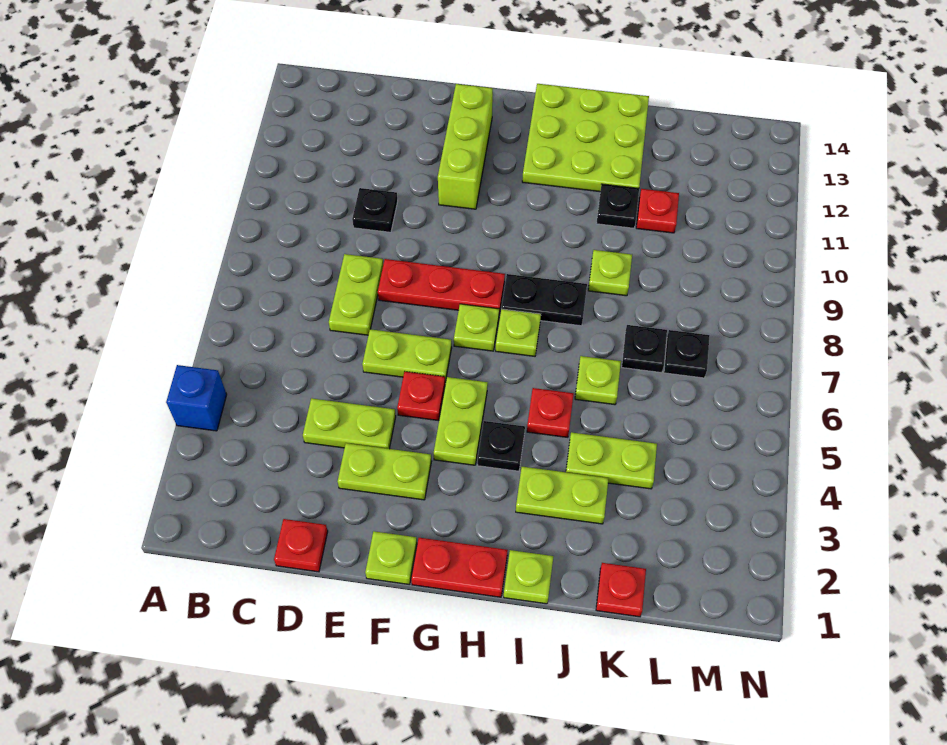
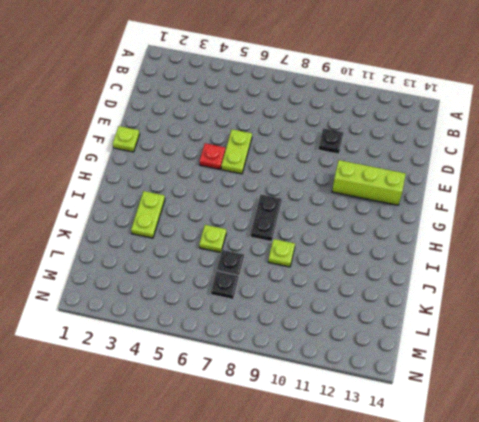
none -> blue 1x1 brick [166,365,227,431]
none -> red 1x1 plate [274,519,328,572]
none -> lime 1x2 plate [303,398,396,449]

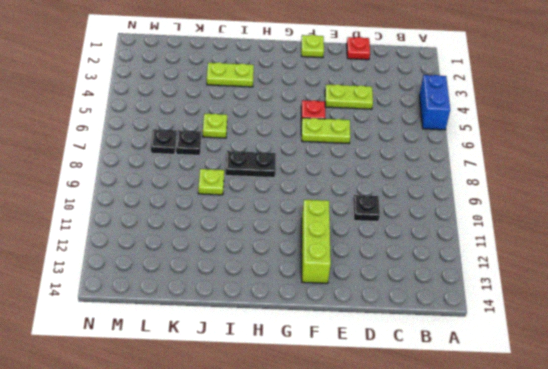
blue 1x2 brick [419,75,450,130] -> blue 1x1 brick [166,365,227,431]
none -> lime 1x2 plate [329,254,383,335]
none -> lime 1x2 plate [338,443,432,500]
none -> red 1x3 plate [378,259,505,314]

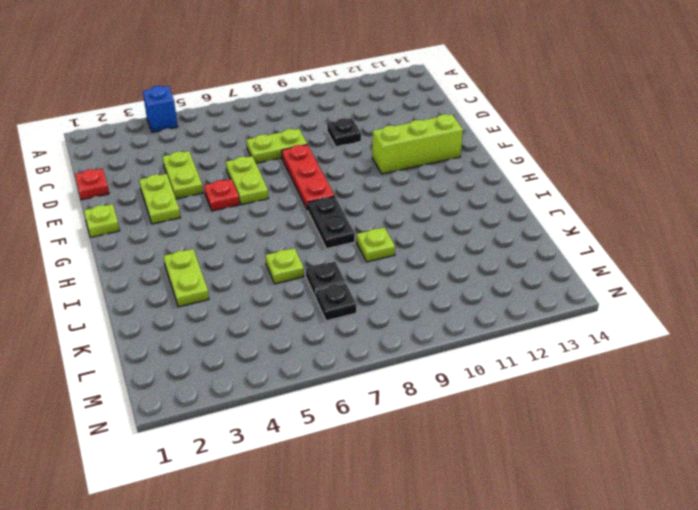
none -> red 1x2 plate [411,538,508,597]
none -> lime 1x2 plate [434,377,488,465]
none -> lime 1x1 plate [454,304,499,351]

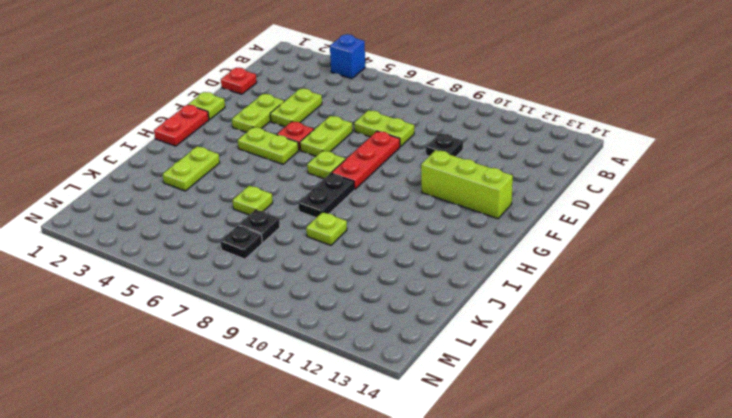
none -> black 1x1 plate [478,421,525,471]
none -> lime 1x1 plate [496,309,541,356]
none -> lime 3x3 plate [522,84,649,192]

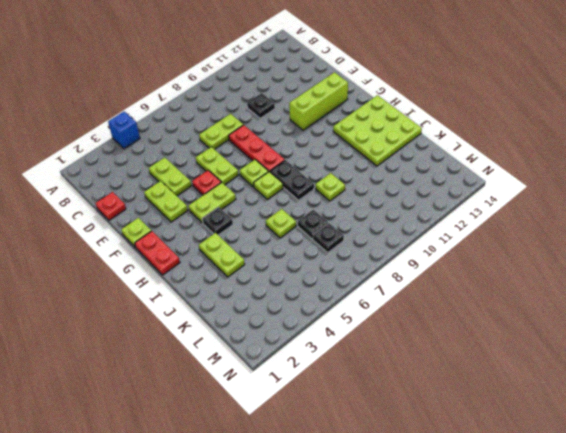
none -> lime 1x1 plate [504,550,553,604]
none -> red 1x1 plate [527,388,574,437]
none -> lime 1x2 plate [566,432,657,489]

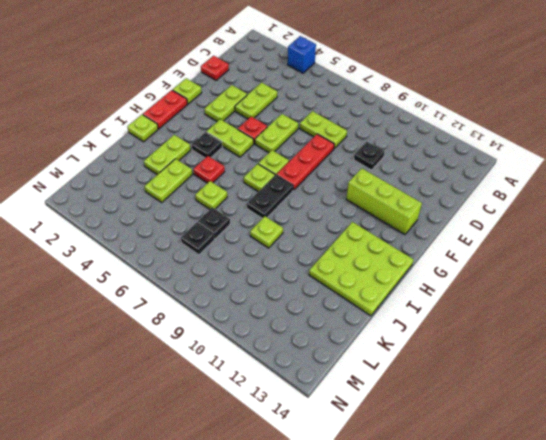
none -> black 1x1 plate [596,184,639,228]
none -> red 1x1 plate [596,563,646,617]
none -> red 1x1 plate [636,189,679,233]

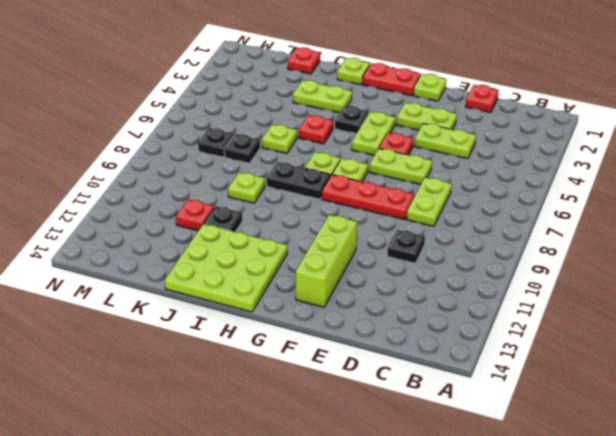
none -> blue 1x1 brick [166,365,227,431]
none -> lime 1x2 plate [566,432,657,489]

